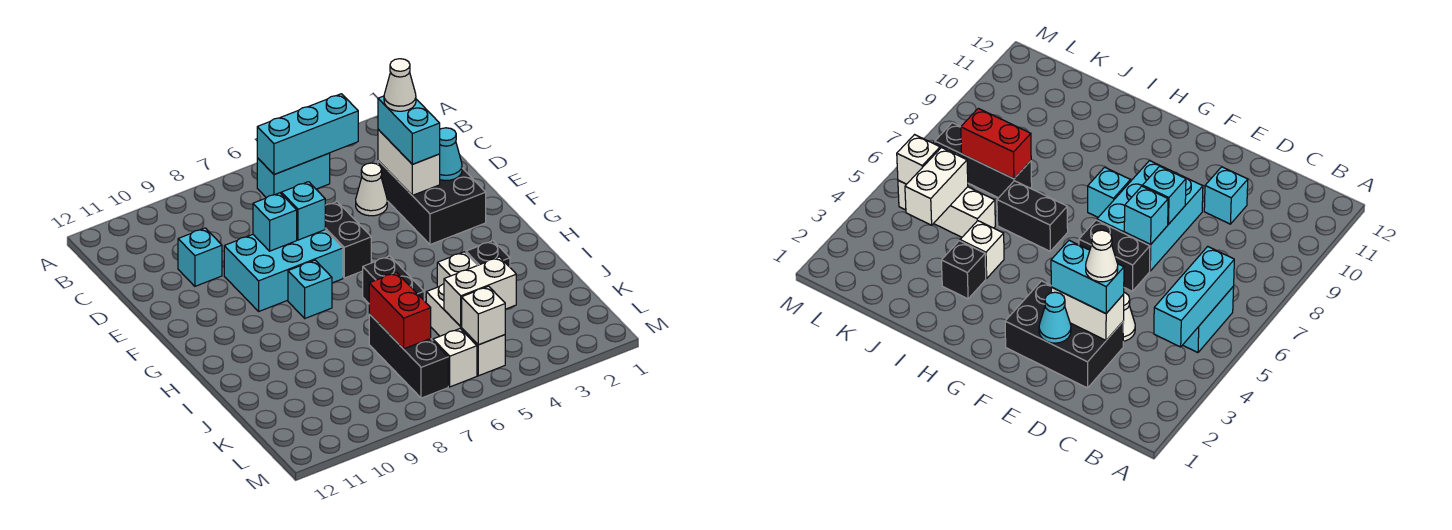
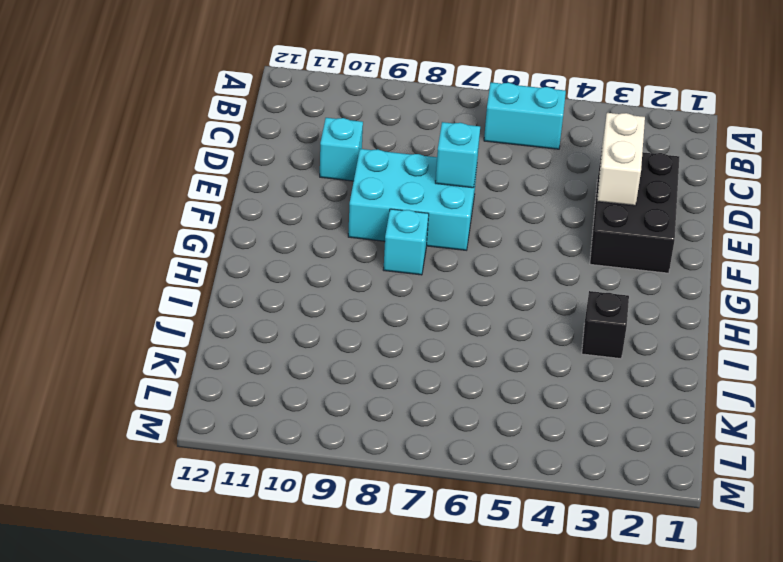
none -> white 1x1 cone [356,163,387,216]
none -> black 1x2 brick [325,202,371,278]
none -> black 1x2 brick [363,256,424,303]

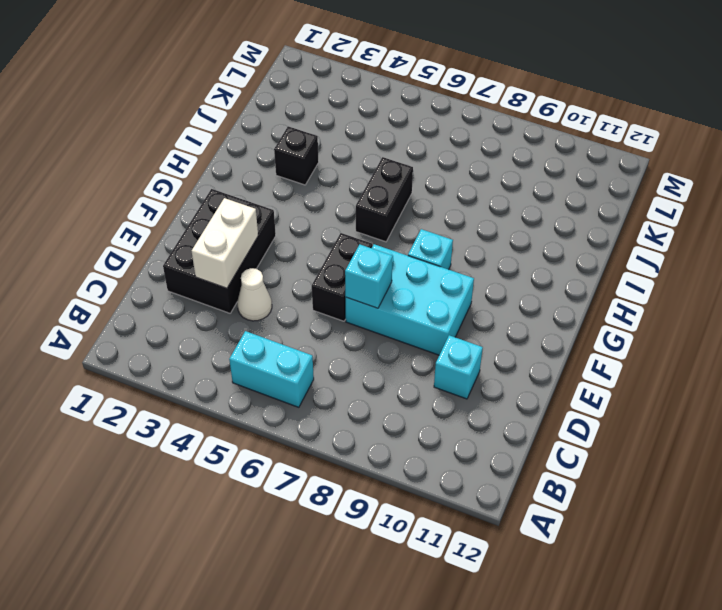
none -> white 1x1 brick [437,252,478,287]
none -> white 1x3 brick [426,284,505,376]
none -> black 1x3 brick [369,314,448,398]

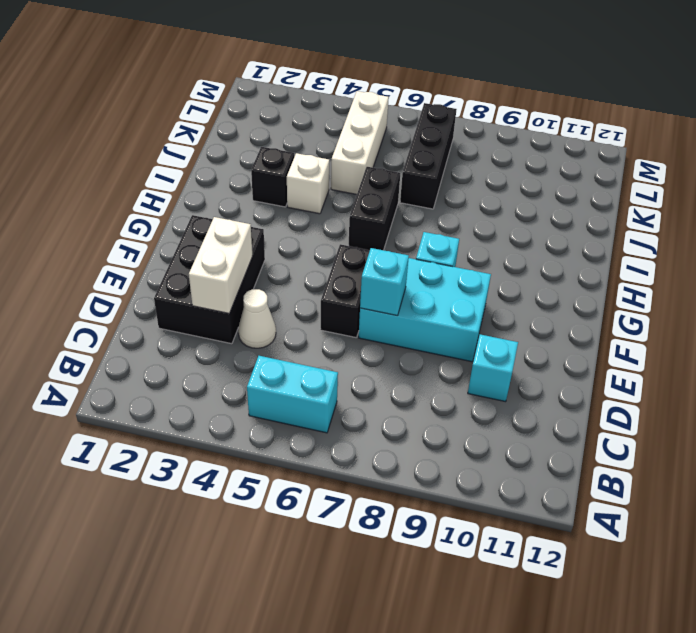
none -> white 1x1 brick [433,329,477,387]
none -> cyan 1x3 brick [257,94,358,175]
none -> cyan 1x1 cone [440,128,462,181]

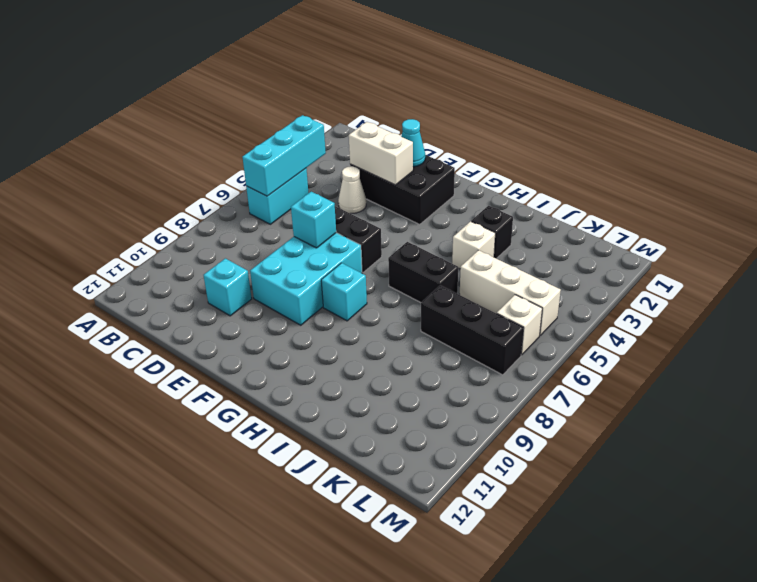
none -> cyan 1x1 brick [253,193,297,251]
none -> red 1x2 brick [369,272,431,349]
none -> white 1x2 brick [444,257,516,327]

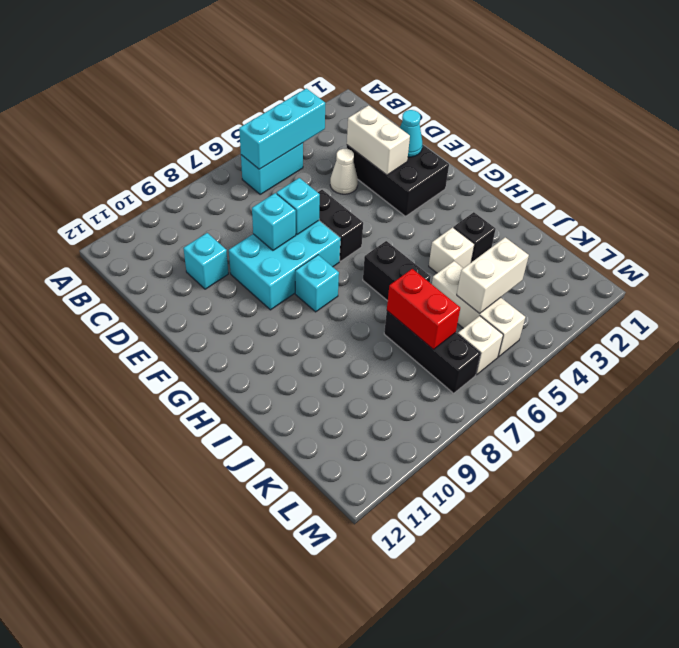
none -> white 1x1 brick [462,286,505,345]
none -> cyan 1x2 brick [378,96,440,164]
none -> white 1x1 cone [384,59,416,111]

